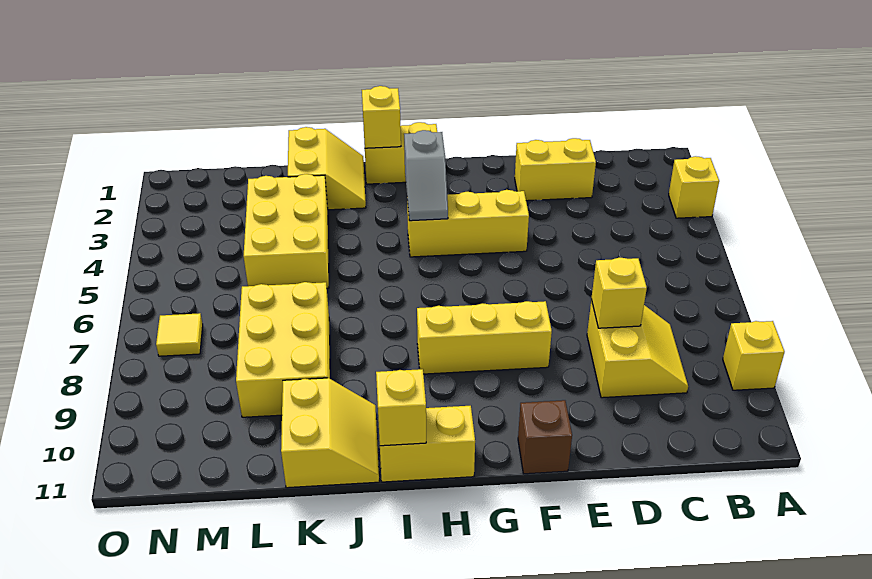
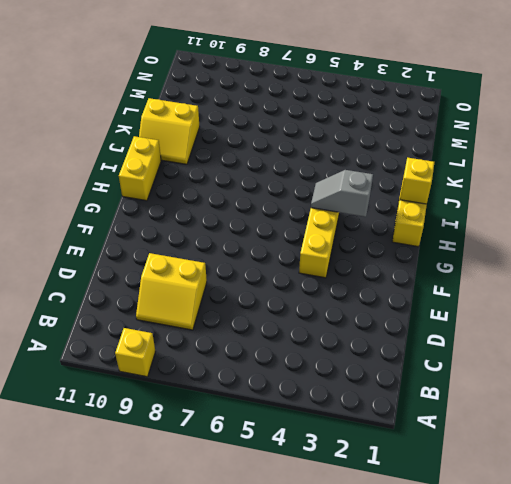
none -> yellow 1x1 brick [669,156,719,218]
none -> yellow 1x2 brick [515,138,596,201]
none -> yellow 1x3 brick [417,301,552,374]

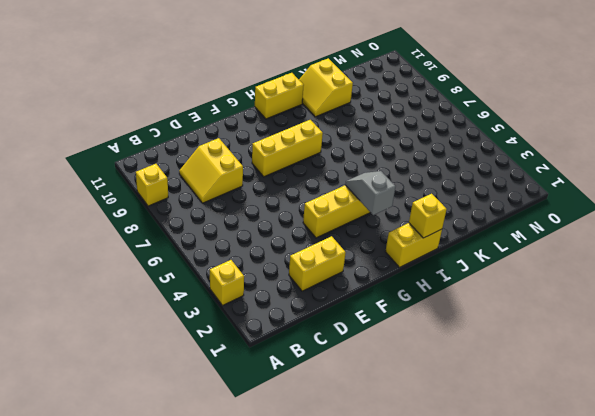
none -> brown 1x1 brick [518,400,572,474]
none -> yellow 2x2 slope [288,127,366,210]
none -> yellow 2x3 brick [244,174,329,288]

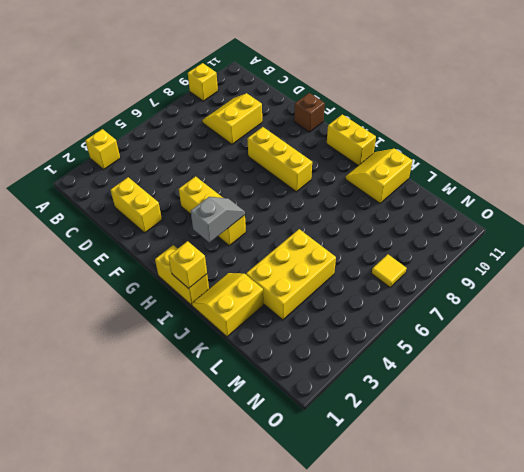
none -> yellow 2x3 brick [236,282,330,417]
none -> yellow 1x1 brick [591,258,647,328]
none -> yellow 1x1 brick [376,369,426,446]

